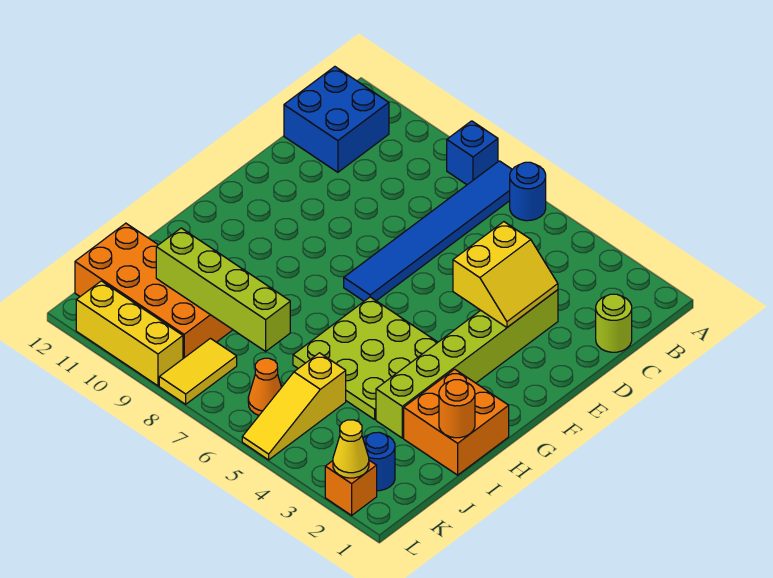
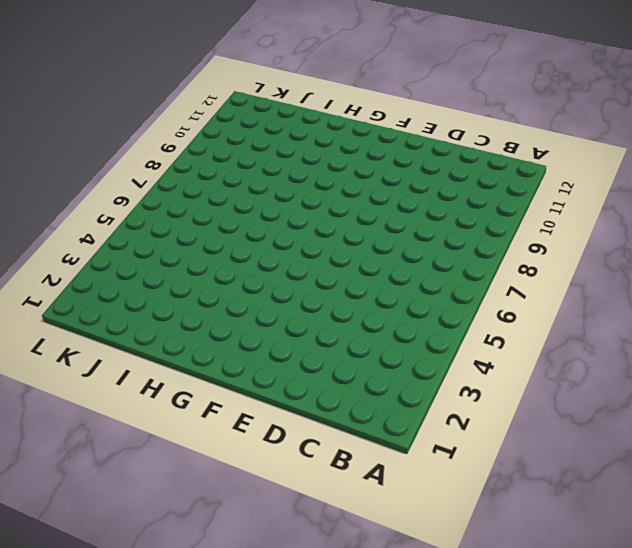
none -> blue 1x1 round brick [510,162,546,221]
none -> blue 1x6 tile [344,161,512,301]
none -> blue 1x1 brick [447,121,498,185]

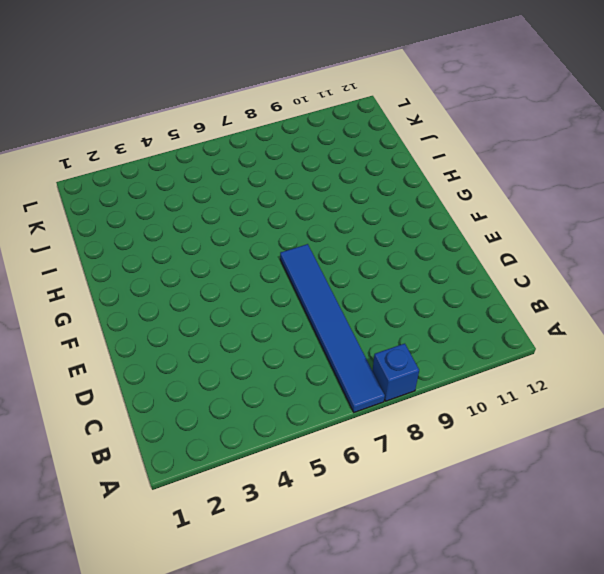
none -> blue 1x1 round brick [510,162,546,221]
none -> blue 2x2 brick [284,67,389,172]
none -> lime 1x1 round brick [596,294,632,352]

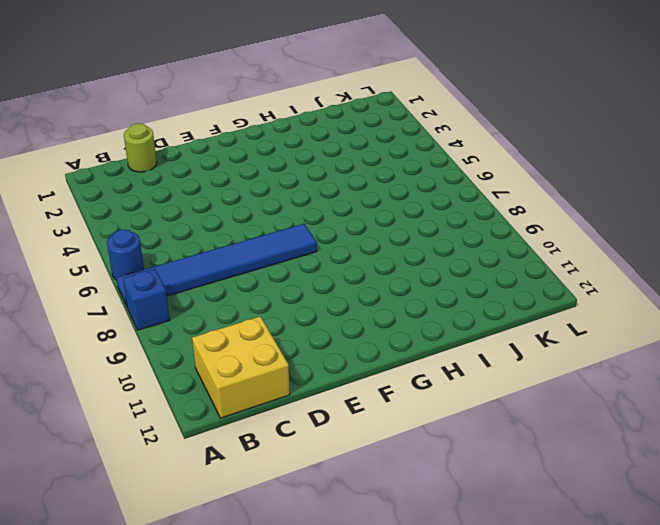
yellow 2x2 brick [192,316,290,418] -> blue 2x2 brick [284,67,389,172]
none -> lime 1x6 brick [376,290,558,438]
none -> lime 3x3 plate [293,297,438,419]
none -> orange 2x2 brick [404,369,509,475]

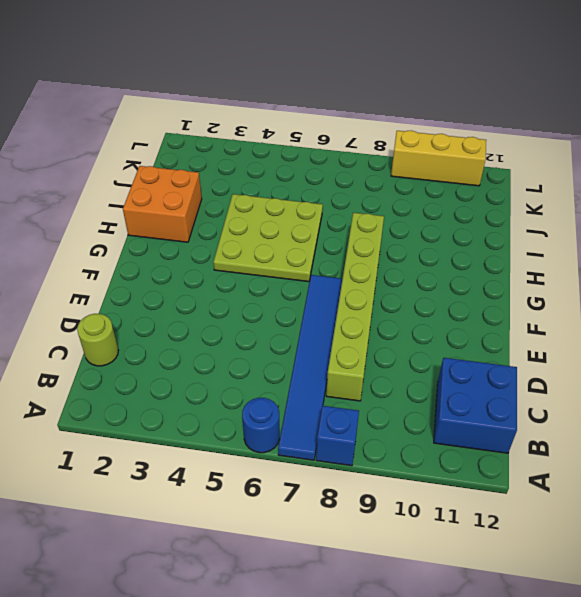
lime 1x6 brick [326,213,384,401] -> lime 1x6 brick moved to [376,290,558,438]
none -> yellow 1x3 slope [242,353,346,460]
none -> orange 2x4 brick [75,223,233,358]
none -> blue 1x1 round brick [363,432,395,491]

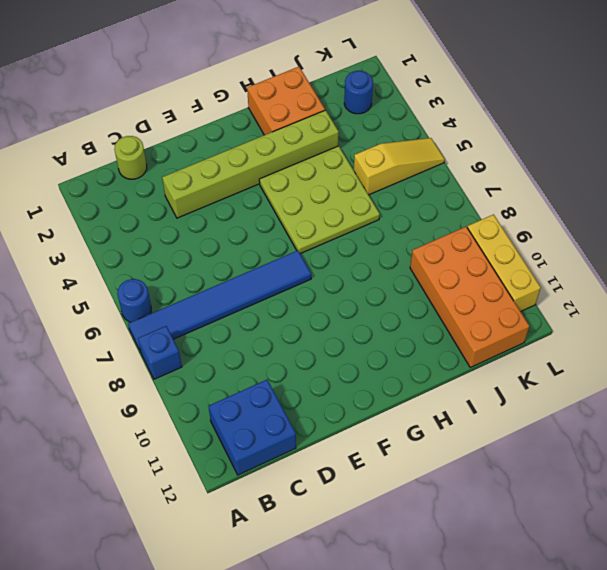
none -> orange 1x1 cone [248,358,282,415]
none -> yellow 1x2 tile [159,338,237,404]
none -> orange 1x1 brick [325,460,377,515]

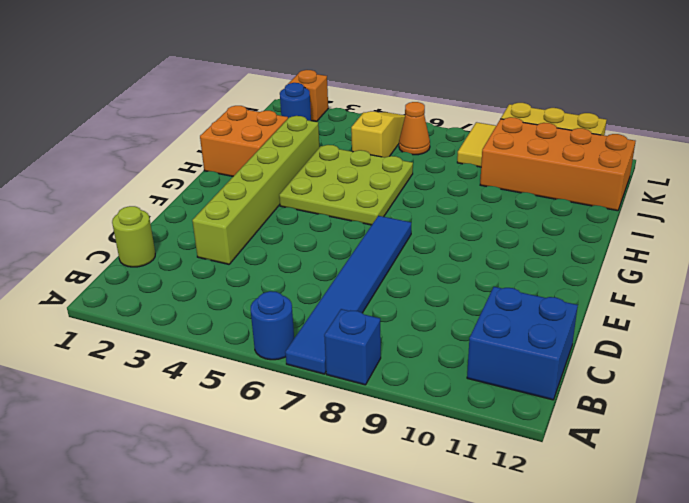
none -> yellow 2x2 slope [453,222,558,327]
none -> orange 1x1 round brick [439,380,475,438]
none -> lime 1x4 brick [156,228,290,351]

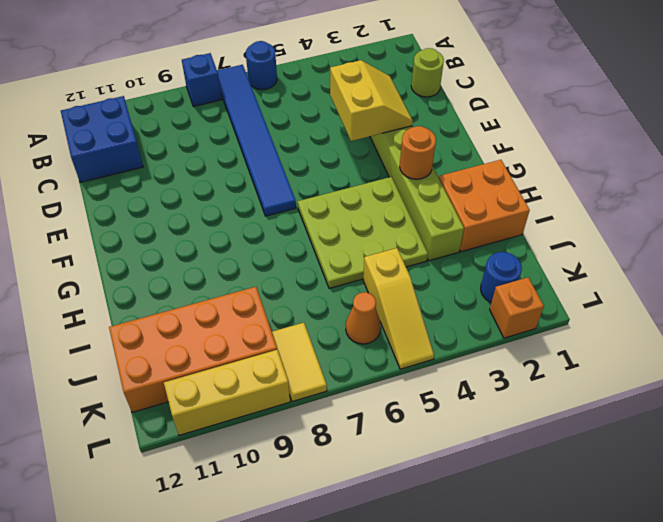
orange 1x1 round brick [400,126,436,179] -> orange 1x1 round brick moved to [439,380,475,438]
none -> lime 1x4 brick [156,228,290,351]
none -> yellow 1x1 cone [333,420,369,478]

